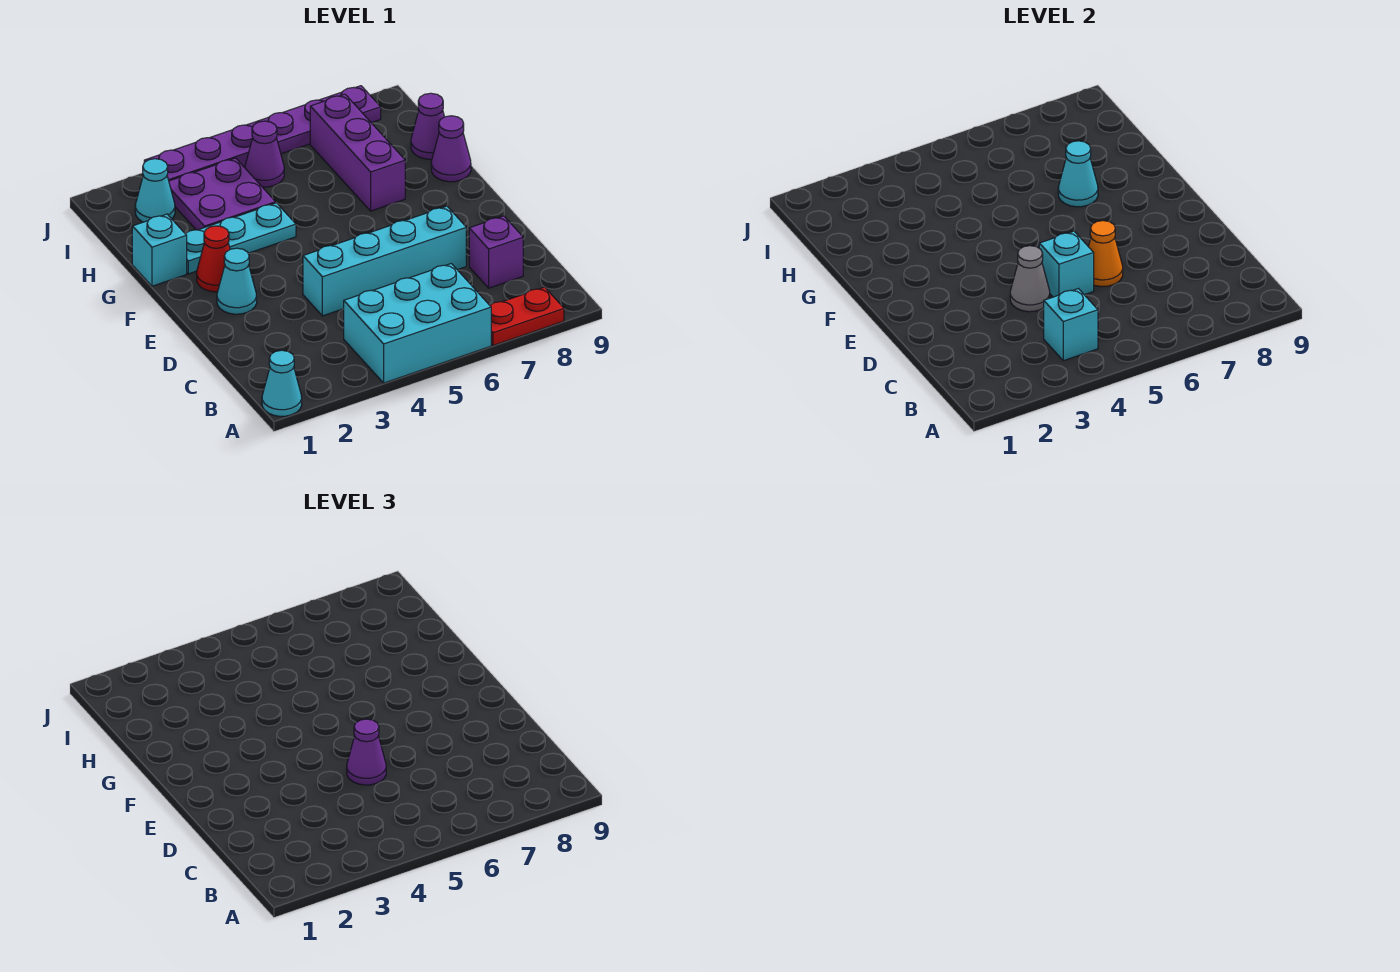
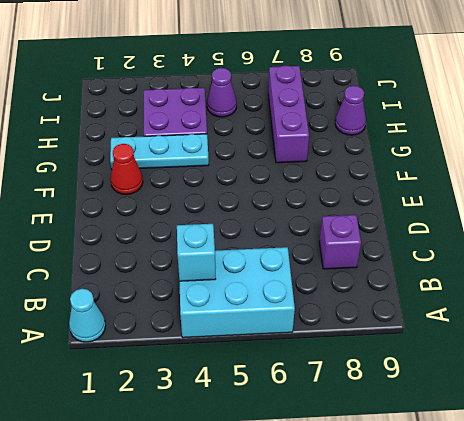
none -> red 1x2 plate [490,287,564,345]
none -> cyan 1x4 brick [303,206,466,316]
none -> cyan 1x1 cone [217,248,257,314]

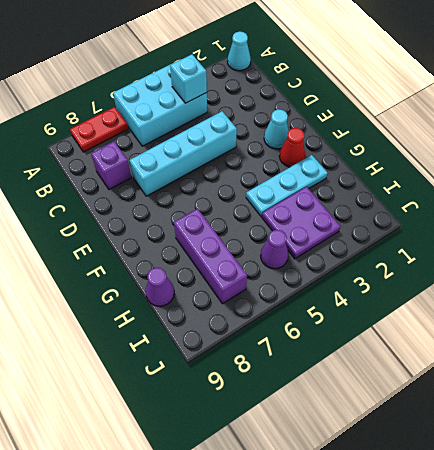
none -> cyan 1x1 brick [132,214,187,286]
none -> purple 1x1 cone [431,116,471,182]
none -> cyan 1x1 cone [135,159,175,222]

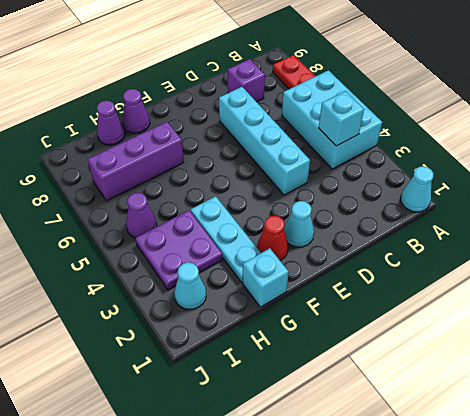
none -> purple 1x6 plate [144,86,381,181]
none -> grey 1x1 cone [1010,246,1050,312]
none -> cyan 1x1 brick [1039,231,1094,297]

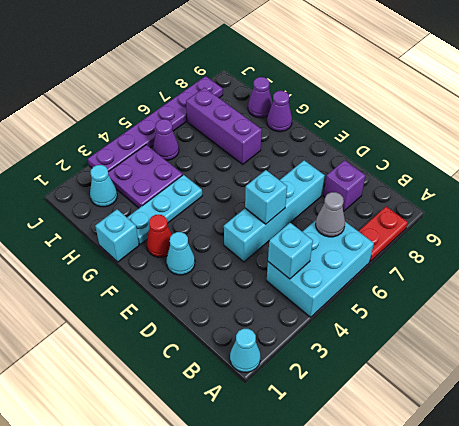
grey 1x1 cone [316,192,345,237] -> grey 1x1 cone moved to [1010,246,1050,312]
none -> orange 1x1 cone [1089,221,1123,287]
none -> cyan 1x1 cone [1058,141,1098,207]
none -> purple 1x1 cone [347,719,386,785]

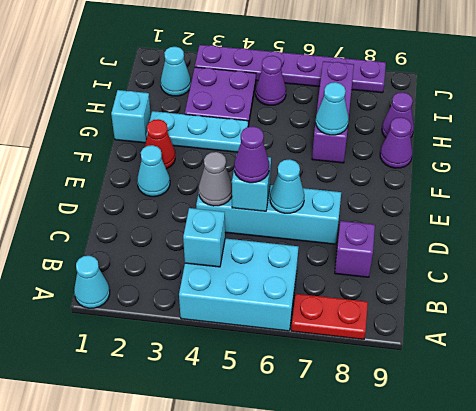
cyan 1x1 cone [270,159,304,213] -> orange 1x1 cone [1089,221,1123,287]

